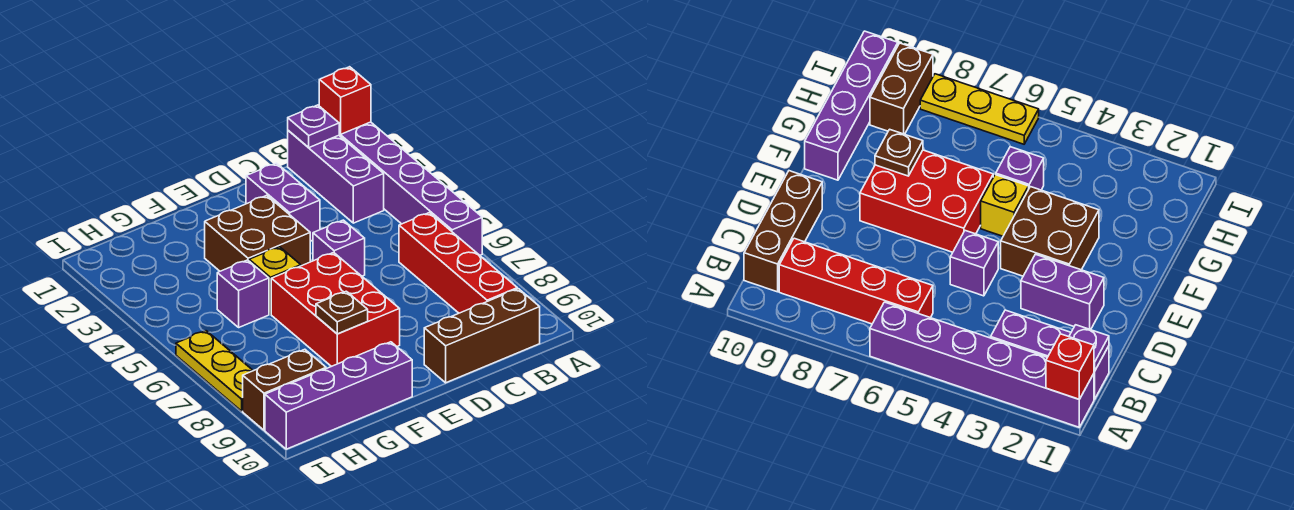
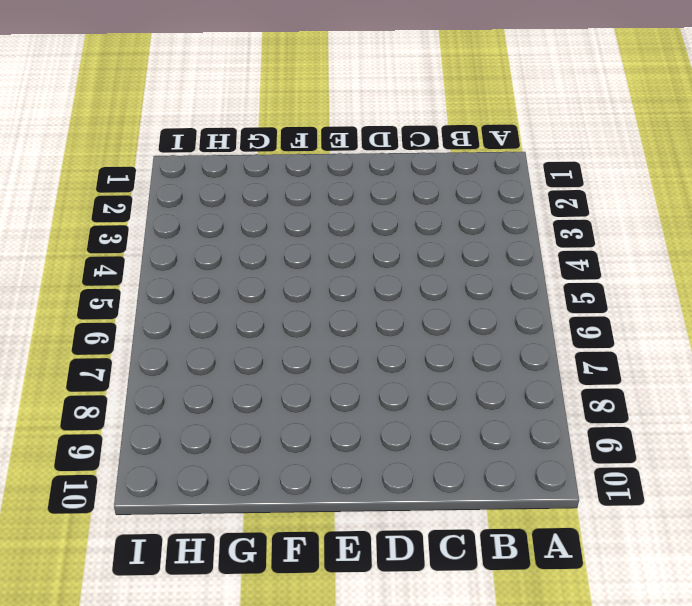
none -> purple 1x6 brick [339,122,482,255]
none -> purple 1x3 brick [288,130,384,223]
none -> red 1x4 brick [399,213,517,313]

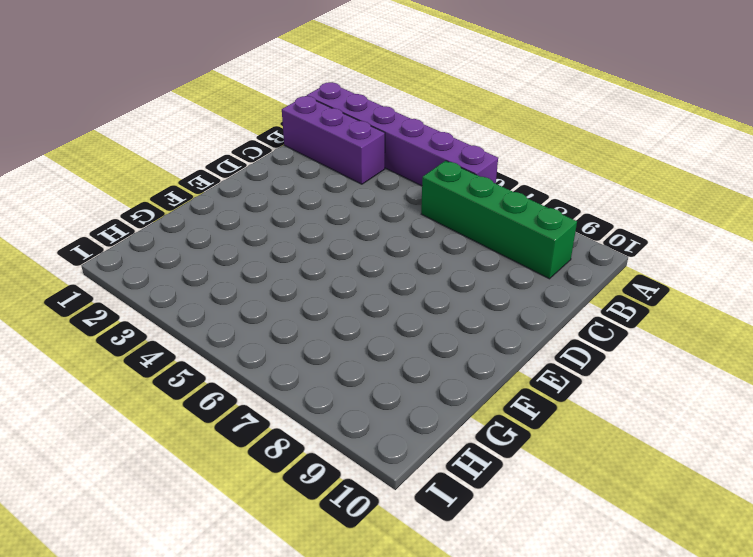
green 1x4 brick [421,161,577,279] -> red 1x4 brick [399,213,517,313]
none -> brown 1x3 brick [424,289,540,383]
none -> purple 1x2 brick [246,163,320,241]
none -> purple 1x1 brick [313,220,365,276]

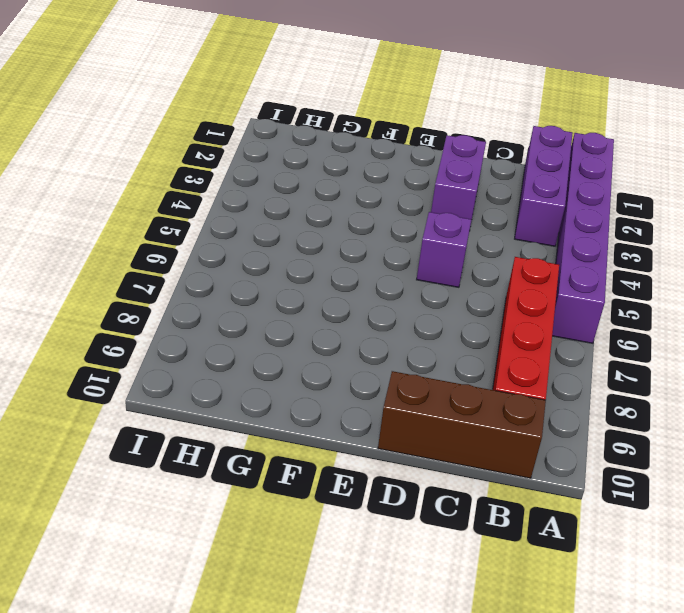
none -> brown 2x2 brick [205,195,310,271]
none -> red 2x3 brick [271,252,400,367]
none -> yellow 1x1 brick [249,247,301,314]

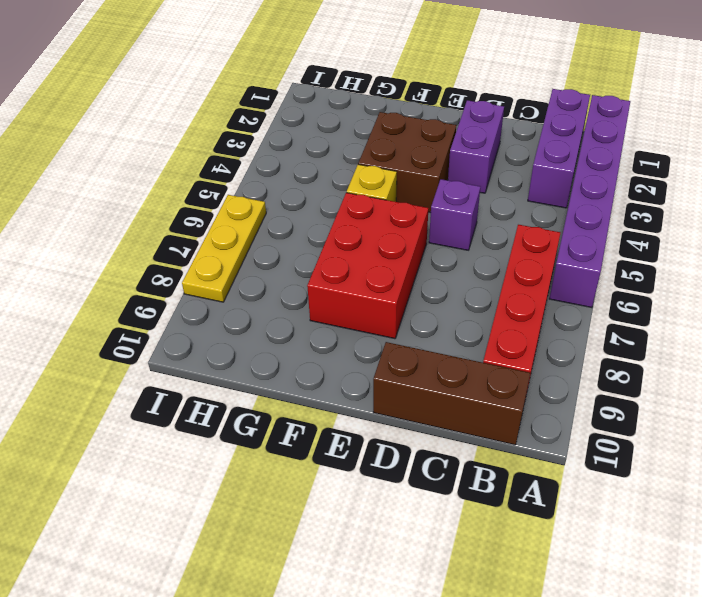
none -> purple 1x4 brick [265,342,412,449]
none -> purple 1x1 brick [217,260,269,327]
none -> brown 1x2 brick [243,349,326,430]

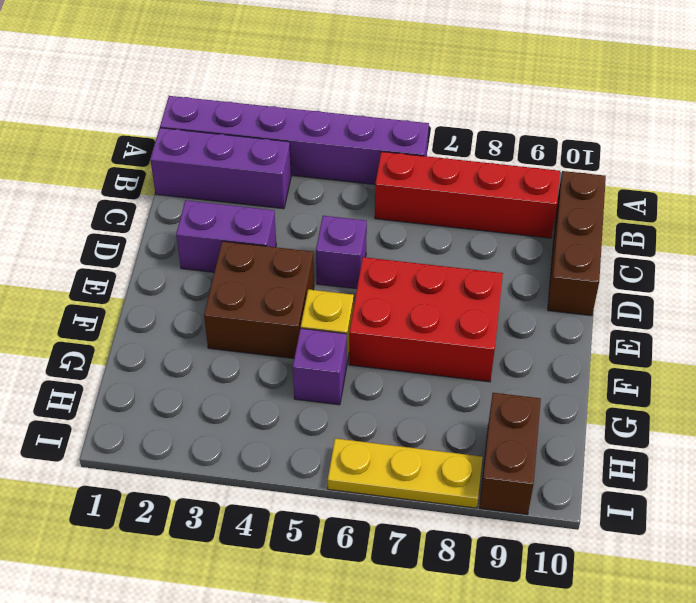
none -> purple 1x4 brick [265,342,412,449]
none -> red 1x1 brick [319,67,371,134]
none -> purple 1x1 plate [288,105,339,148]

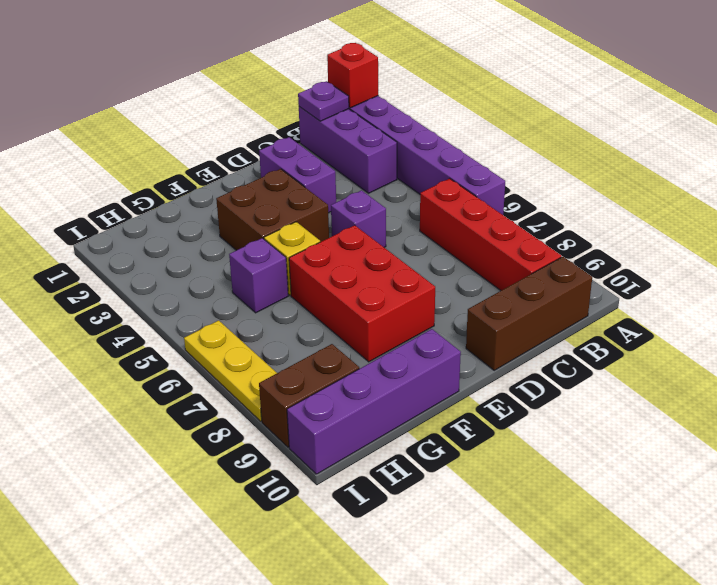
none -> brown 1x1 plate [316,291,368,334]

